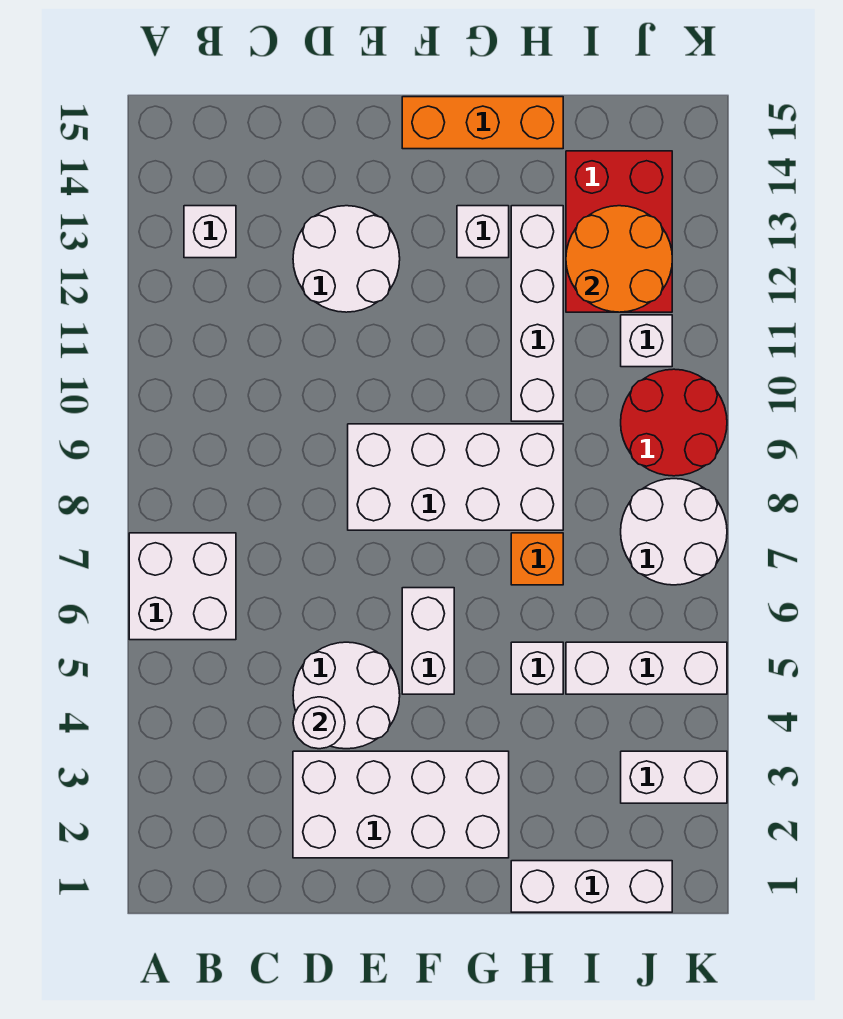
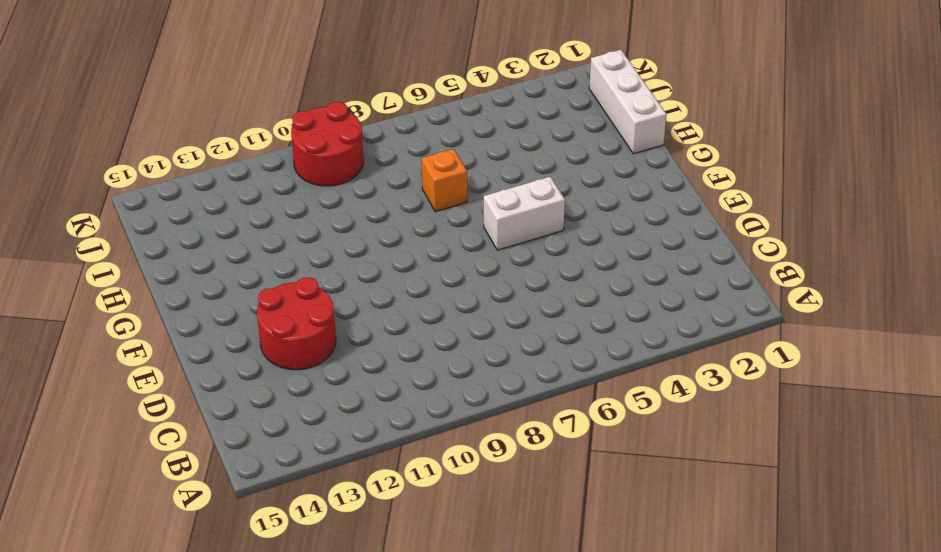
red 2x2 round brick [257,277,336,370] -> white 2x2 round brick [293,206,400,312]
none -> white 2x2 brick [129,533,236,640]
none -> white 1x1 brick [184,206,236,258]
none -> white 2x4 brick [293,751,509,858]

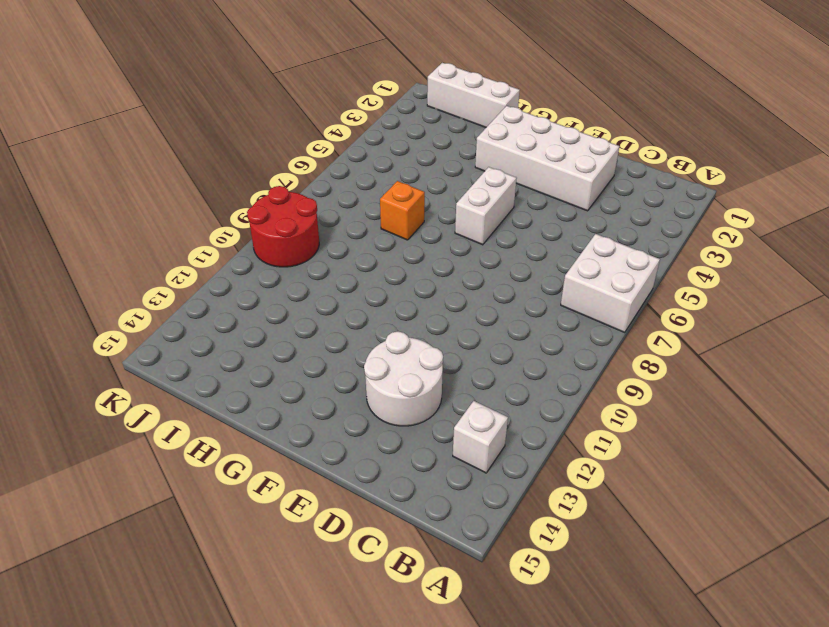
none -> white 2x2 round brick [293,642,400,749]
none -> white 2x4 brick [348,424,563,530]
none -> orange 1x3 brick [402,97,563,149]

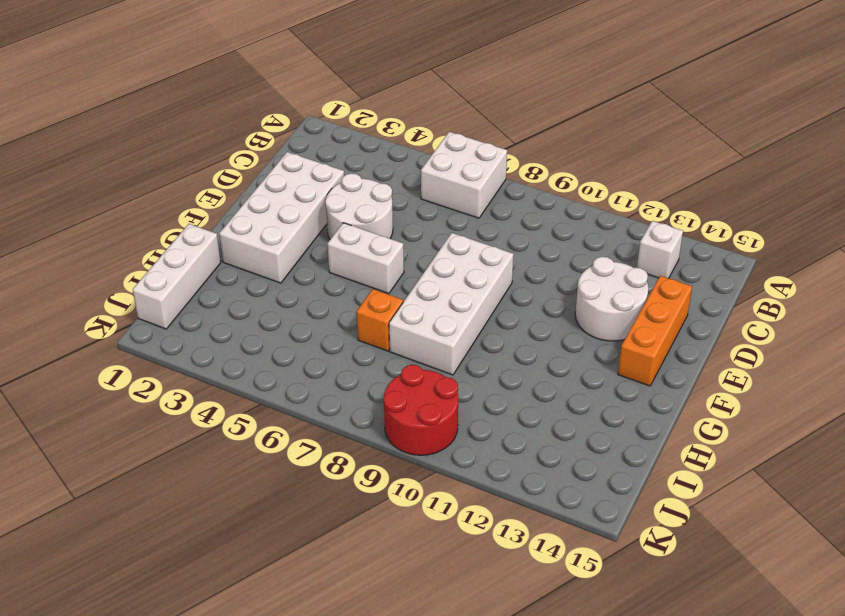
orange 1x3 brick [618,276,692,386] -> orange 1x3 brick moved to [402,97,563,149]
none -> white 1x1 brick [457,206,509,258]
none -> white 1x1 brick [511,642,563,694]
none -> white 1x4 brick [511,206,563,421]

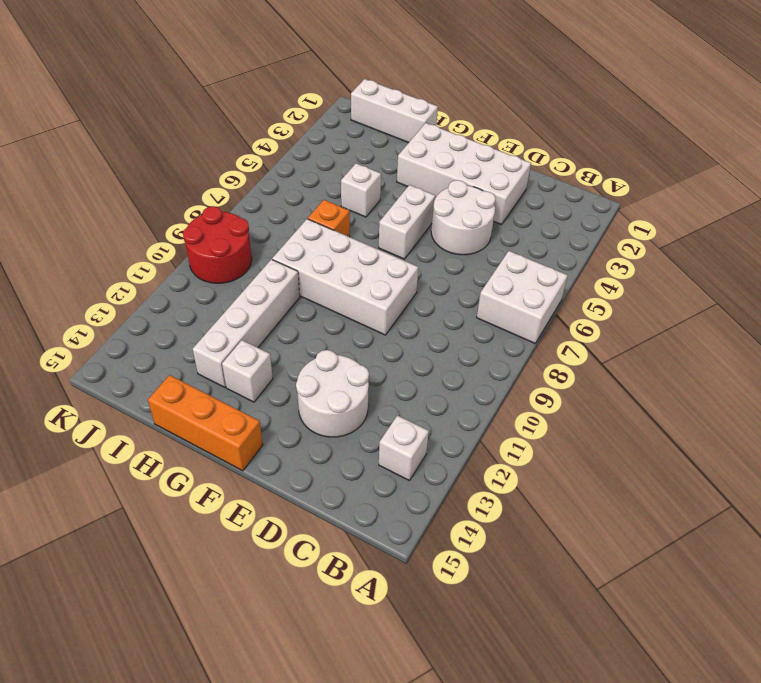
none -> white 1x3 brick [566,642,727,694]
none -> red 2x3 brick [566,151,672,312]
none -> white 1x2 brick [621,751,727,803]

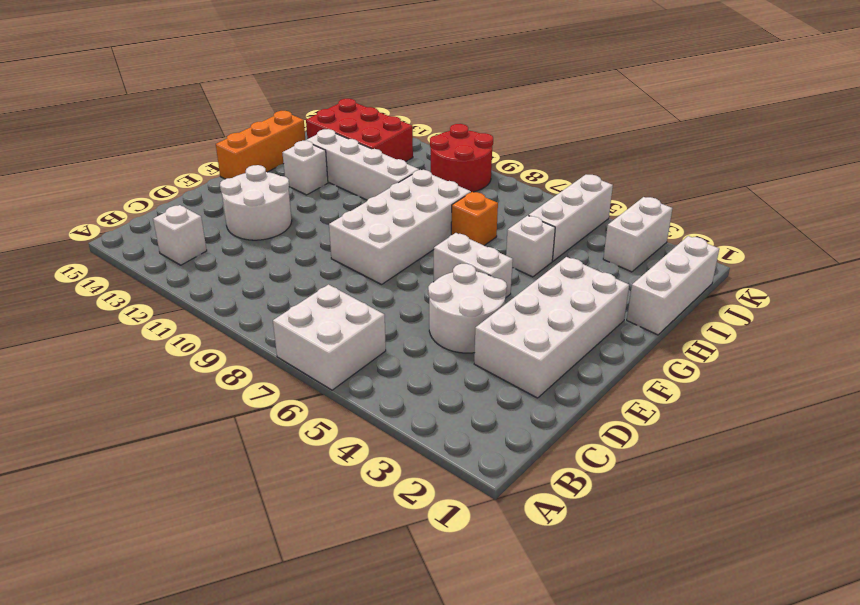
none -> white 2x2 round brick [621,479,727,585]
none -> white 1x1 brick [621,315,672,367]
none -> white 1x1 round brick [293,697,345,749]

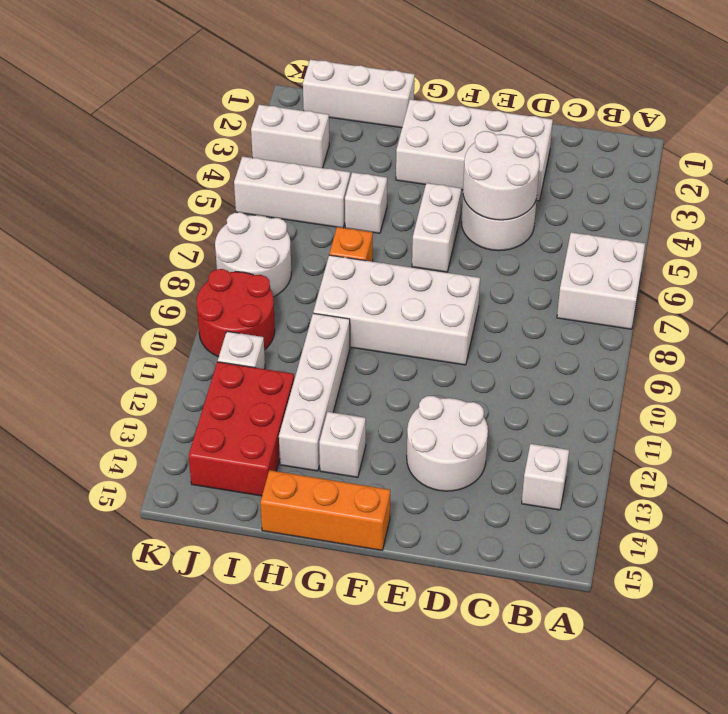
white 2x2 round brick [463,131,540,220] -> white 1x1 round brick [293,697,345,749]
none -> orange 2x2 round brick [566,206,672,312]

